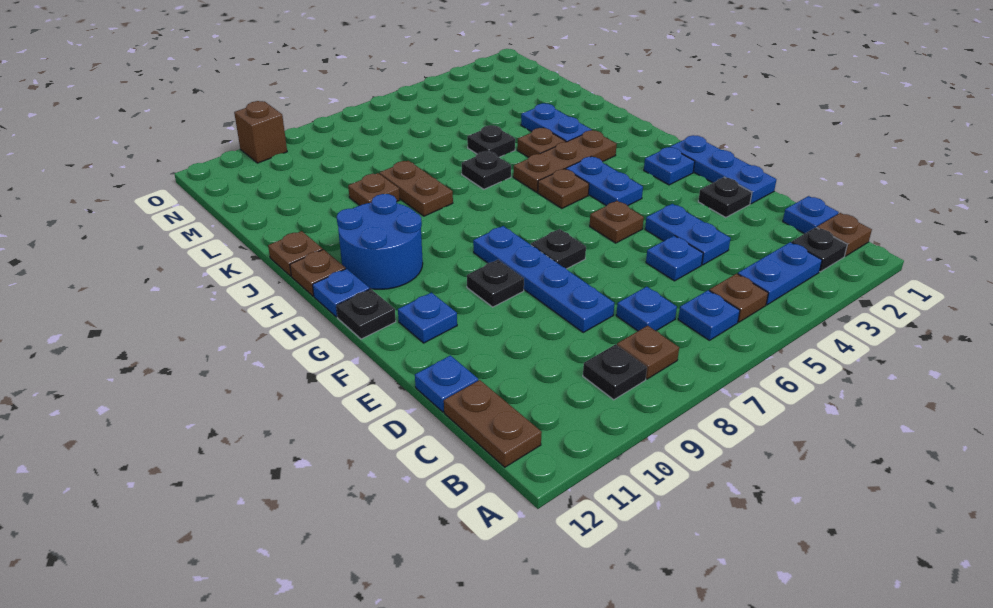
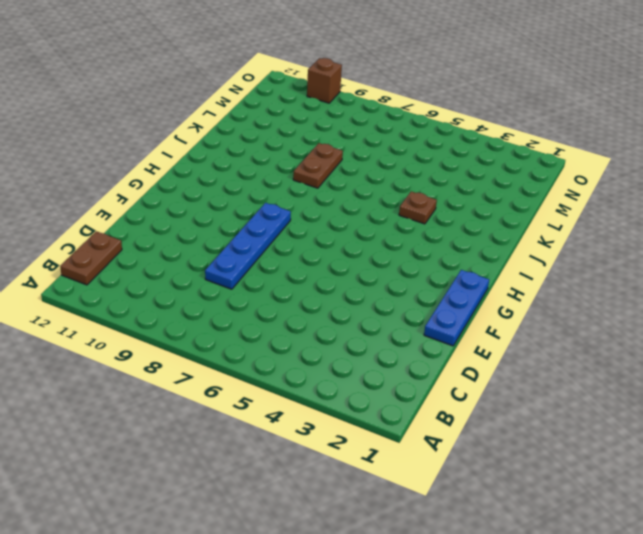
none -> brown 1x1 plate [817,213,872,256]
none -> black 1x1 plate [792,227,847,272]
none -> blue 1x2 plate [738,242,822,305]
none -> brown 1x1 plate [709,274,768,322]

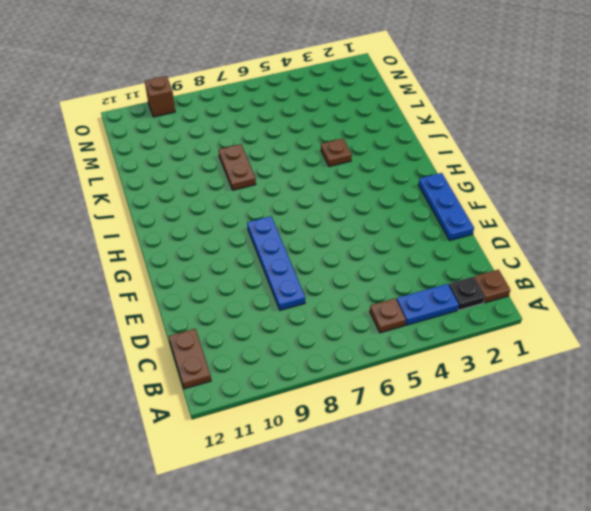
none -> blue 1x1 plate [678,290,740,340]
none -> brown 1x1 plate [617,326,679,379]
none -> black 1x1 plate [583,344,647,400]
none -> blue 1x1 plate [783,196,839,234]

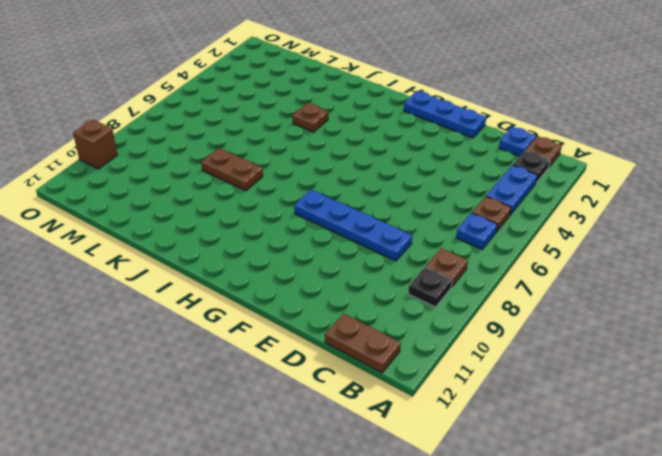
none -> blue 1x1 plate [616,287,677,331]
none -> blue 1x2 plate [645,204,731,265]
none -> blue 1x1 plate [646,236,703,281]
none -> blue 1x1 plate [415,355,478,412]

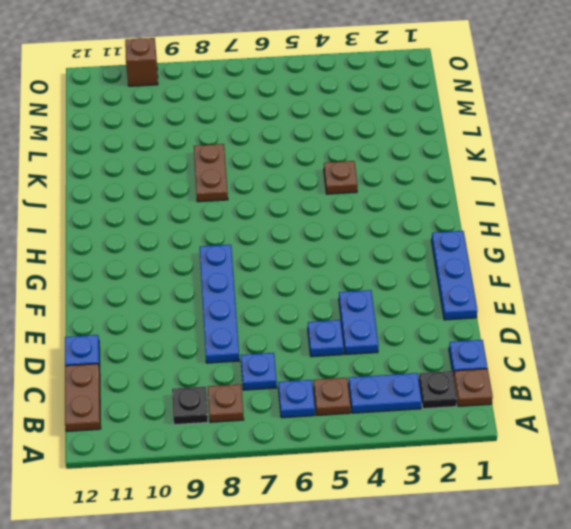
none -> black 1x1 plate [698,177,752,218]
none -> brown 1x1 plate [590,201,644,243]
none -> black 1x1 plate [531,229,586,269]
none -> black 1x1 plate [467,260,524,307]

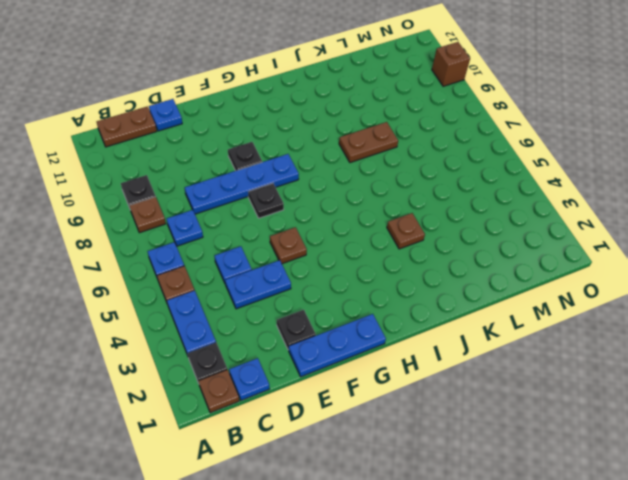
none -> blue 1x1 plate [398,293,457,343]
none -> blue 1x1 plate [644,147,695,185]
none -> blue 1x2 plate [566,156,643,206]
none -> black 1x1 plate [336,289,396,339]

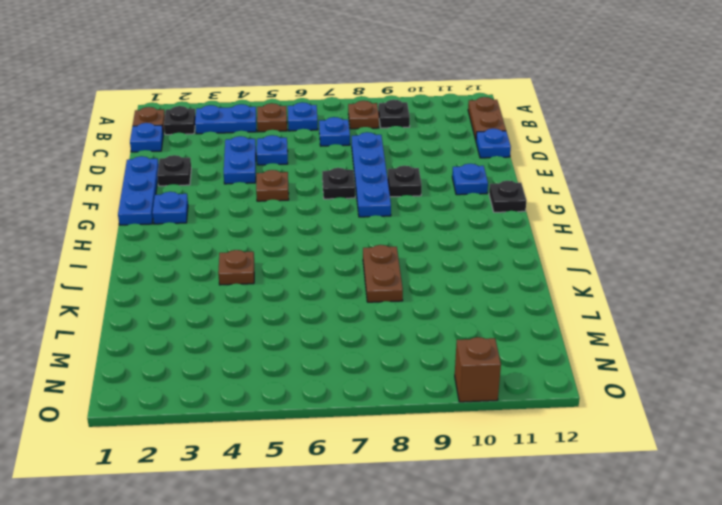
none -> blue 1x2 plate [566,156,643,206]
none -> brown 1x1 plate [538,169,589,208]
none -> blue 2x2 round brick [337,194,423,289]
none -> blue 1x1 plate [313,269,370,317]

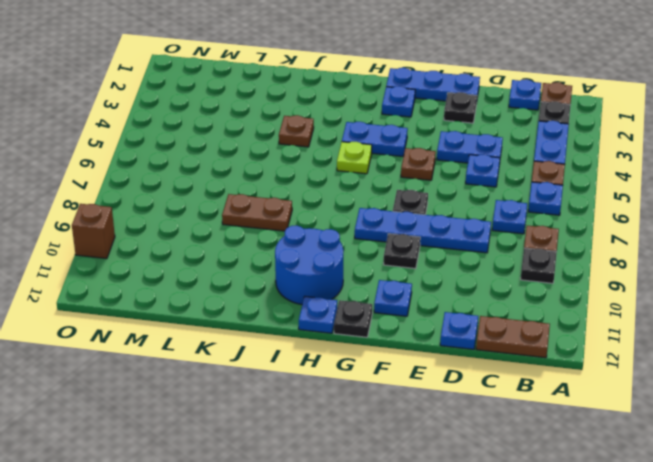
lime 1x1 plate [337,142,372,174] -> brown 1x1 plate [538,169,589,208]
none -> brown 1x3 plate [513,130,617,192]
none -> brown 1x1 plate [290,249,346,296]
none -> blue 1x2 plate [521,103,591,142]
none -> black 1x1 plate [462,151,511,189]

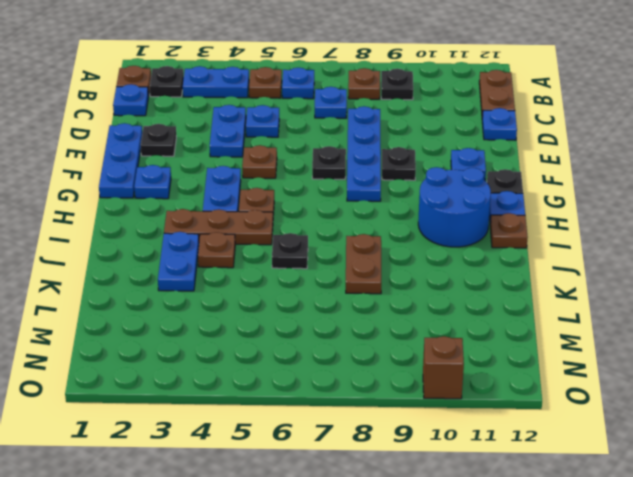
none -> brown 1x1 plate [268,231,323,276]
none -> black 1x1 plate [467,125,515,157]
none -> brown 1x1 plate [348,173,400,205]

